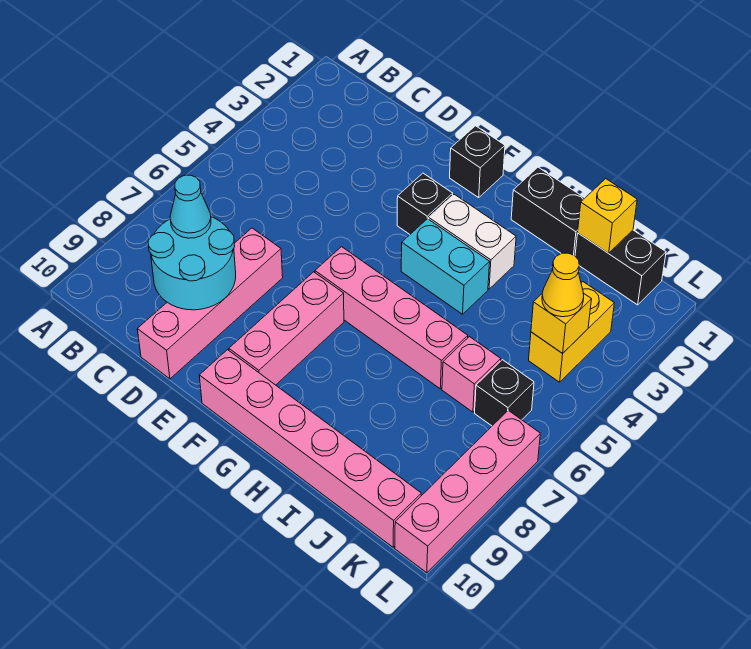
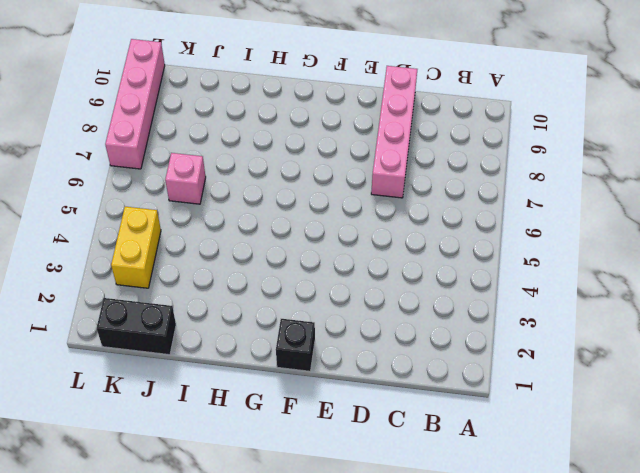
none -> black 1x1 brick [397,173,453,234]
none -> pink 1x4 brick [315,247,468,389]
none -> pink 1x3 brick [229,272,344,385]

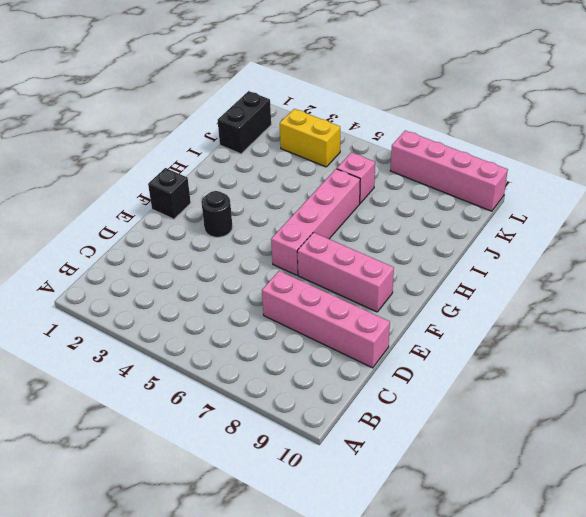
black 1x1 round brick [201,191,233,237] -> black 1x1 brick [397,173,453,234]
none -> pink 1x6 brick [199,350,421,547]
none -> white 1x2 brick [429,194,516,289]
none -> cyan 1x2 brick [401,219,490,314]

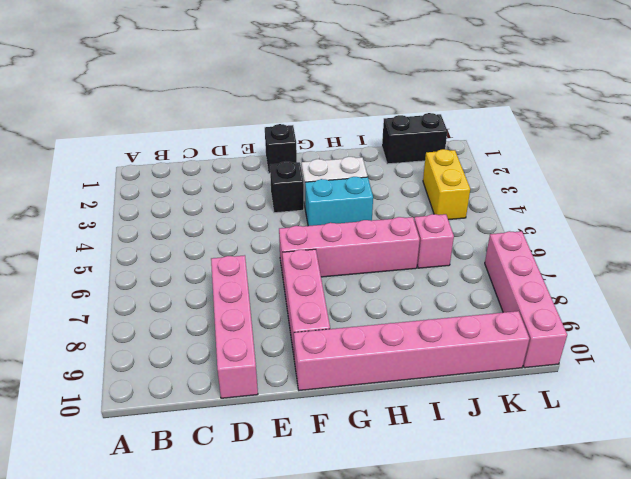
none -> black 1x2 brick [511,167,585,256]
none -> black 1x1 brick [475,360,534,426]
none -> cyan 2x2 round brick [148,217,236,310]

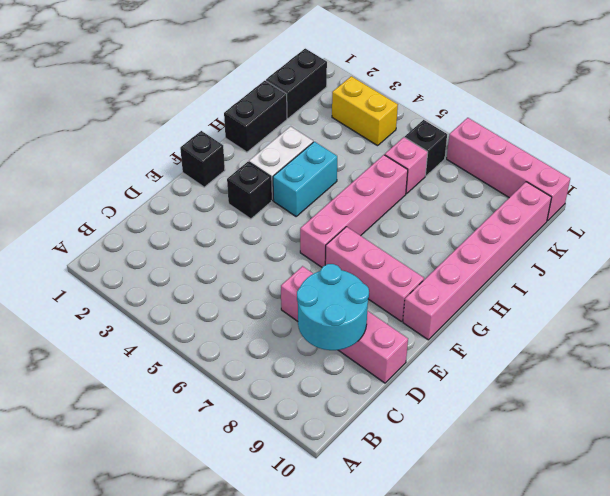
none -> yellow 1x1 brick [578,179,637,253]
none -> yellow 1x1 brick [531,293,592,353]
none -> cyan 1x1 cone [170,175,211,238]

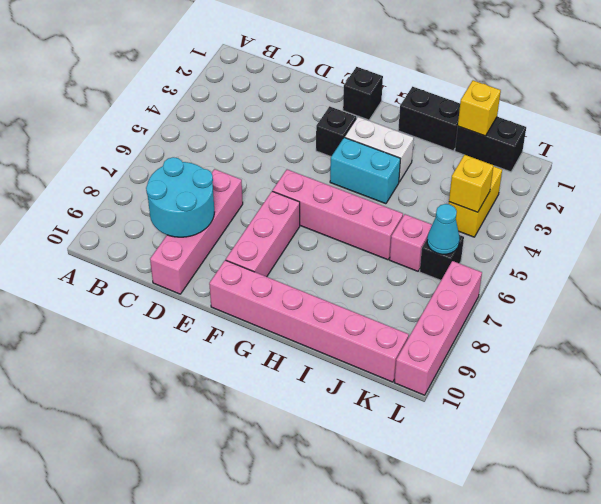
cyan 1x1 cone [427,204,460,254] -> cyan 1x1 cone moved to [170,175,211,238]
none -> yellow 1x1 cone [542,253,584,317]

